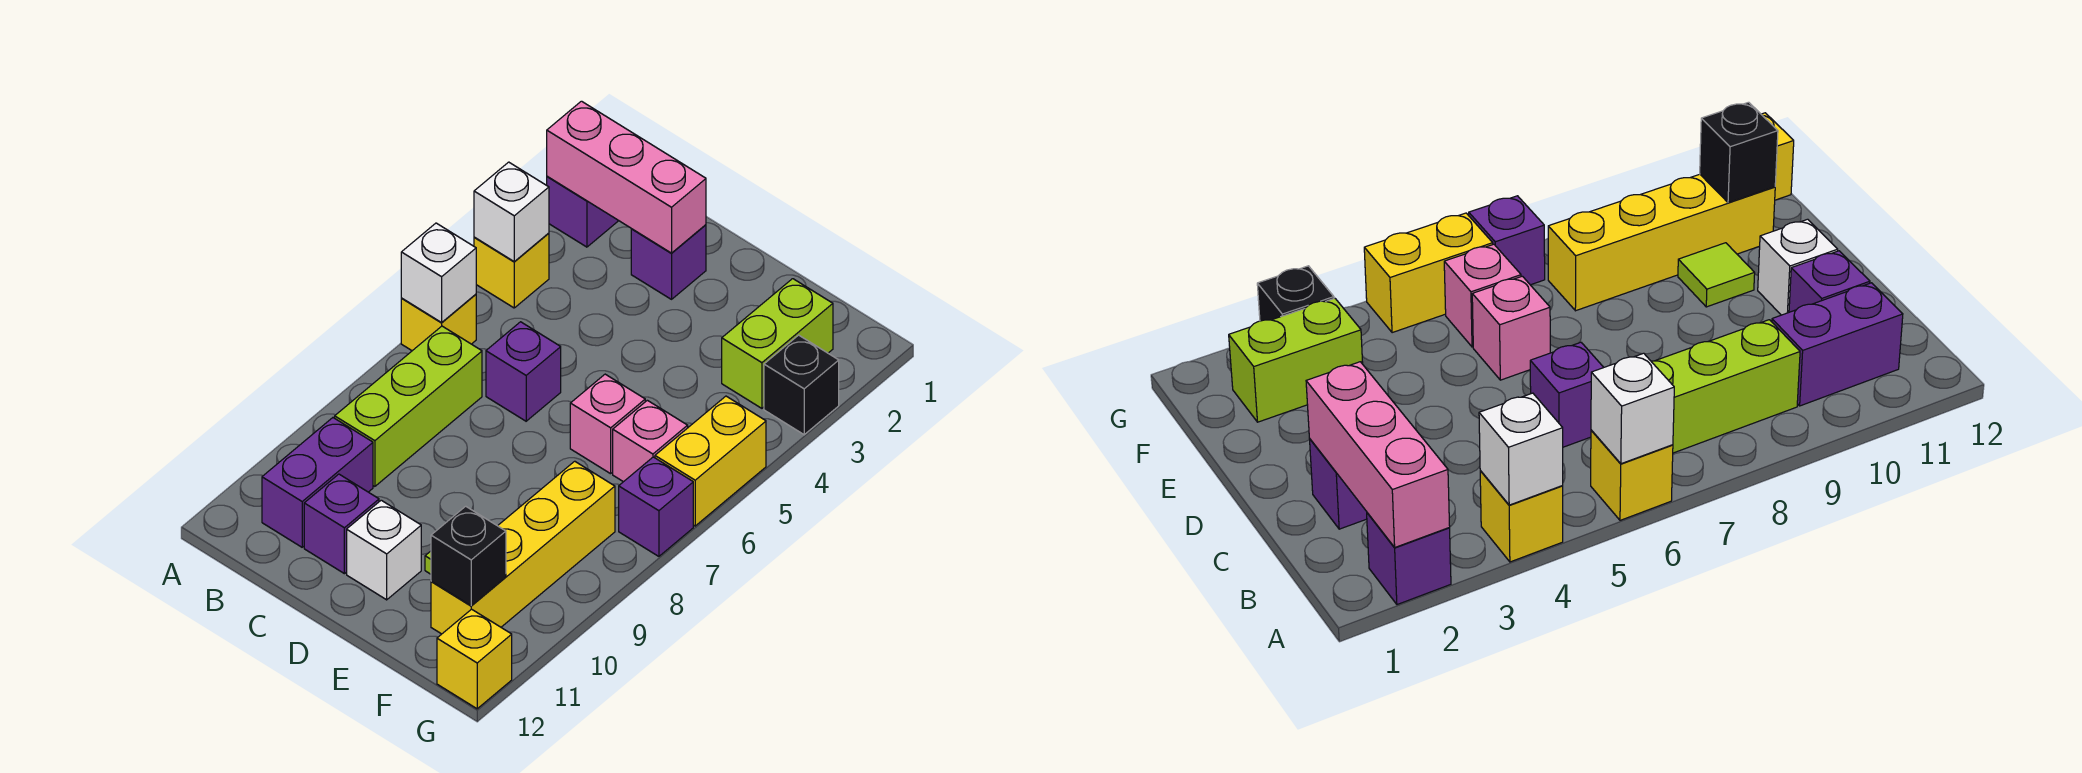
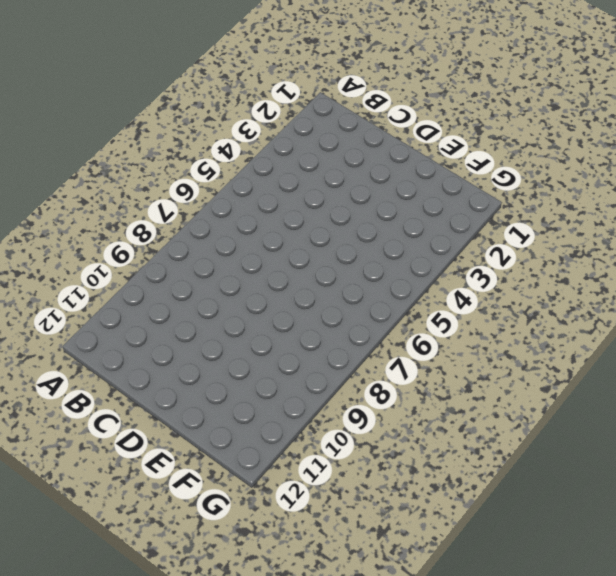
none -> purple 1x1 brick [547,176,619,247]
none -> yellow 1x1 brick [474,233,549,308]
none -> yellow 1x1 brick [401,294,476,351]

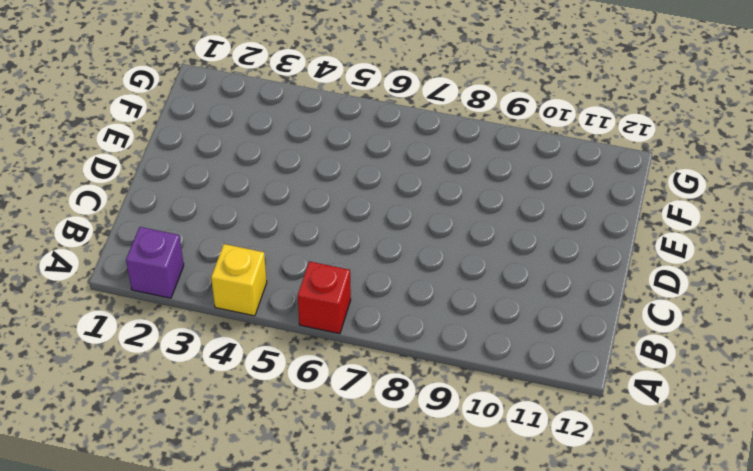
red 1x1 brick [298,261,351,334] -> yellow 1x1 brick [401,294,476,351]
none -> lime 1x3 brick [335,326,482,486]
none -> purple 1x2 brick [262,418,373,547]
none -> purple 1x1 brick [631,225,706,299]

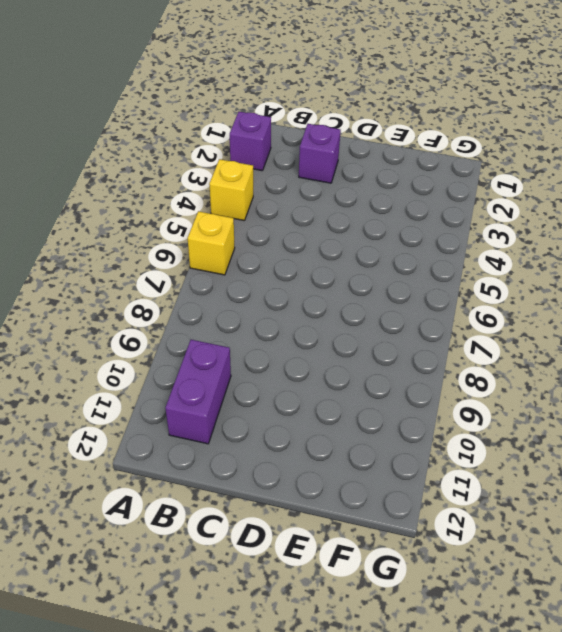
none -> lime 1x3 brick [335,326,482,486]
none -> purple 1x1 brick [486,322,561,421]
none -> purple 1x1 brick [304,474,379,574]

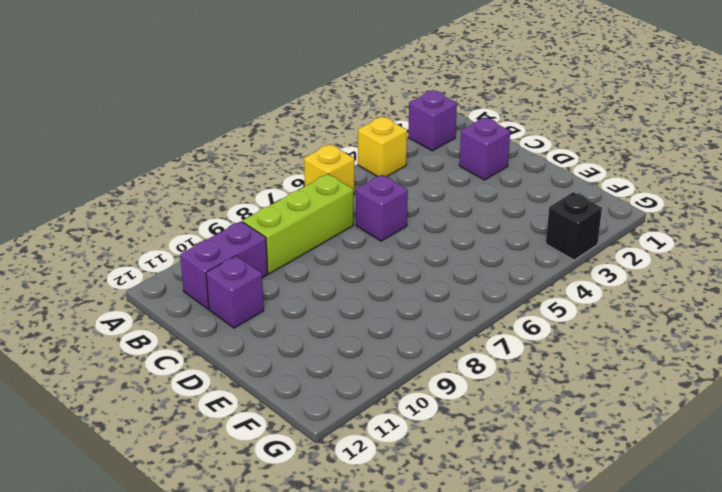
none -> white 1x1 brick [347,500,421,600]
none -> pink 1x1 brick [570,374,645,474]
none -> lime 1x1 tile [1678,243,1755,307]

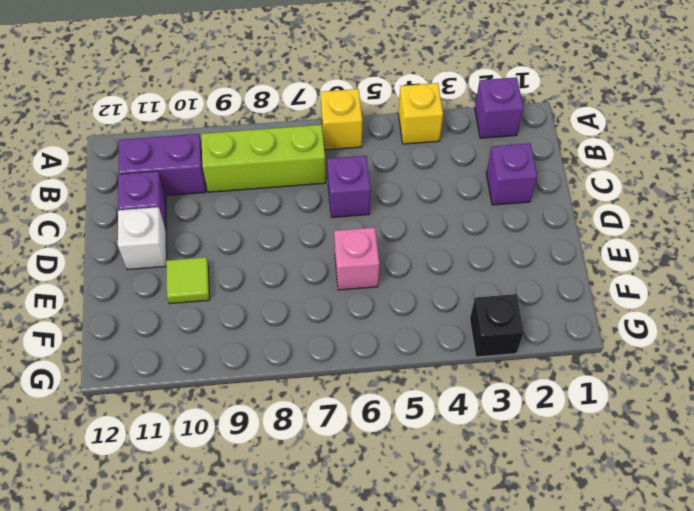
none -> lime 1x2 brick [722,279,833,408]
none -> pink 1x1 brick [613,400,688,482]
none -> yellow 1x4 brick [431,461,615,634]

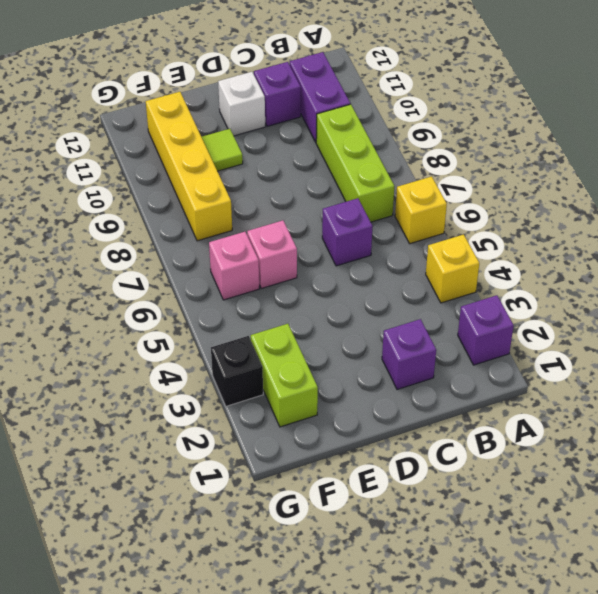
none -> yellow 1x2 brick [655,396,766,526]
none -> purple 1x1 brick [619,457,693,556]
none -> yellow 1x1 brick [437,609,512,709]

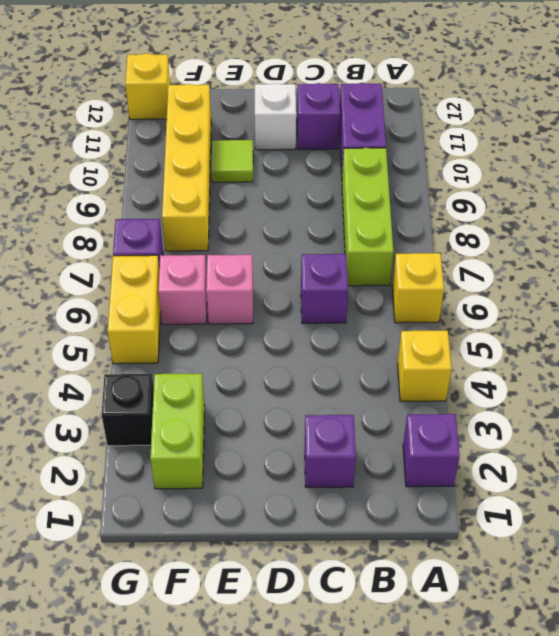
none -> pink 1x3 brick [547,101,706,253]
none -> white 1x1 brick [474,162,549,261]
none -> white 1x1 brick [401,223,476,322]

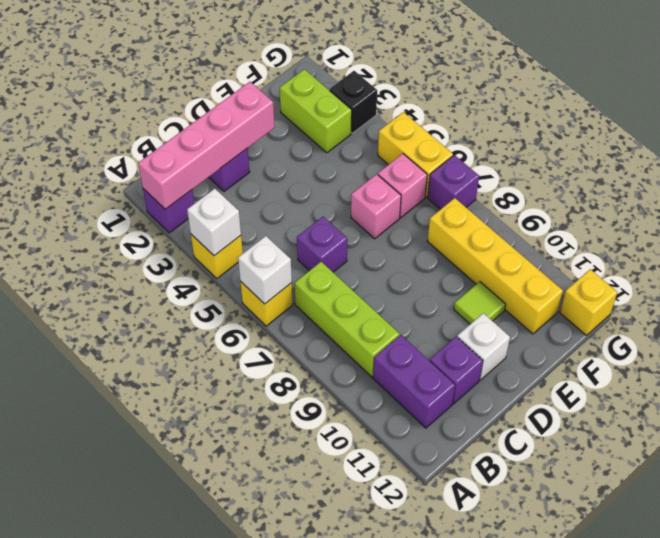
pink 1x4 brick [138,82,275,209] -> pink 1x3 brick [547,101,706,253]
none -> black 1x1 brick [431,506,506,606]

